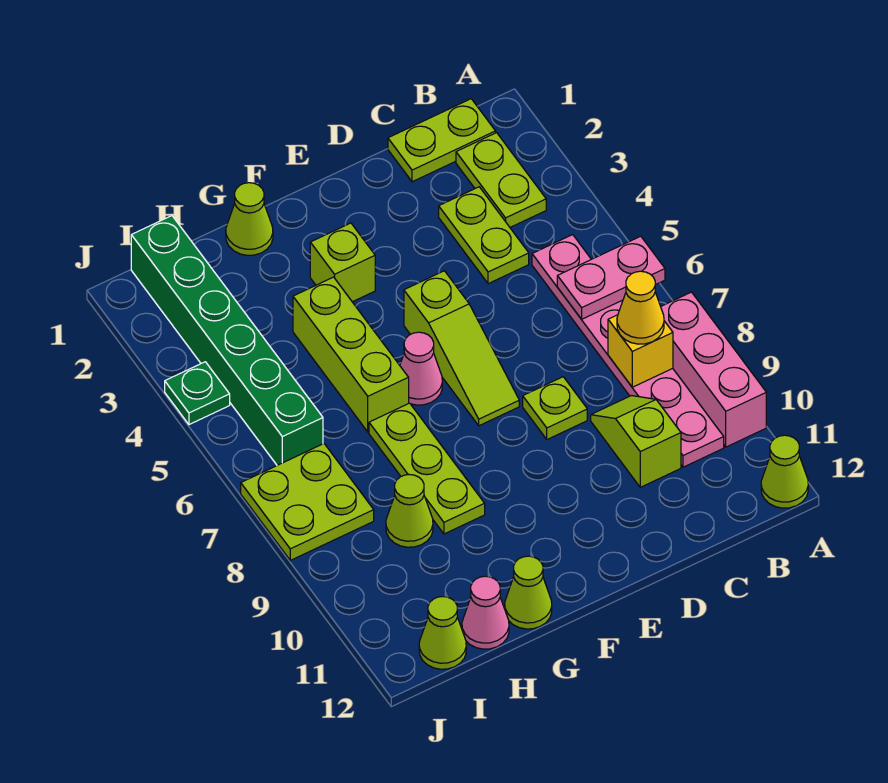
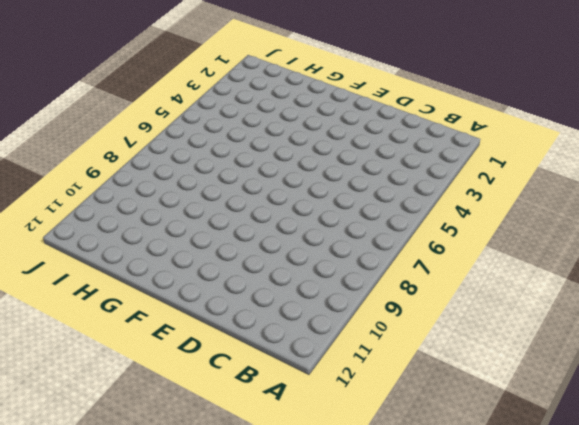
none -> pink 1x3 brick [661,292,766,447]
none -> lime 1x1 cone [761,435,808,508]
none -> lime 1x2 plate [388,99,496,182]

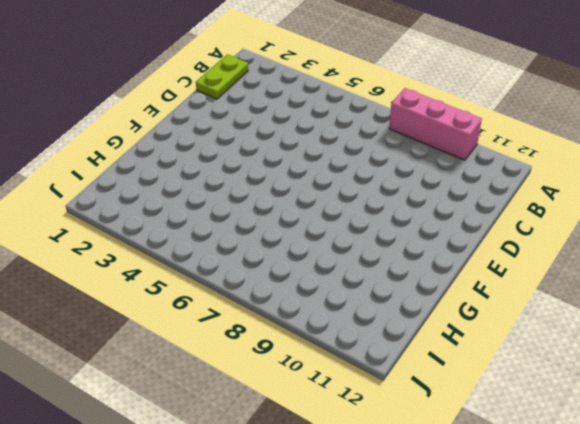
none -> lime 1x1 cone [761,435,808,508]
none -> lime 1x2 plate [456,133,546,227]
none -> pink 1x6 plate [532,235,724,467]

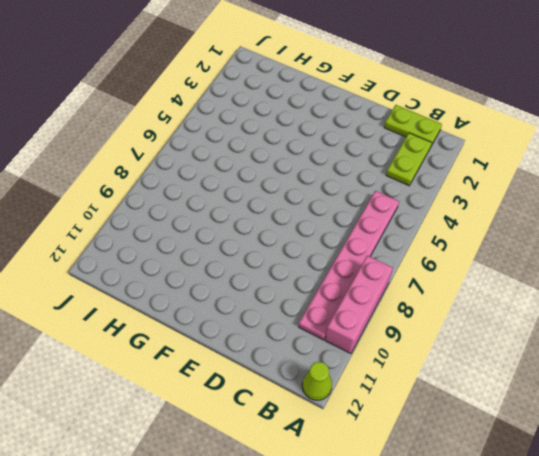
none -> lime 1x2 plate [439,187,529,284]
none -> lime 1x2 slope [591,396,681,487]
none -> lime 1x1 plate [523,377,587,439]

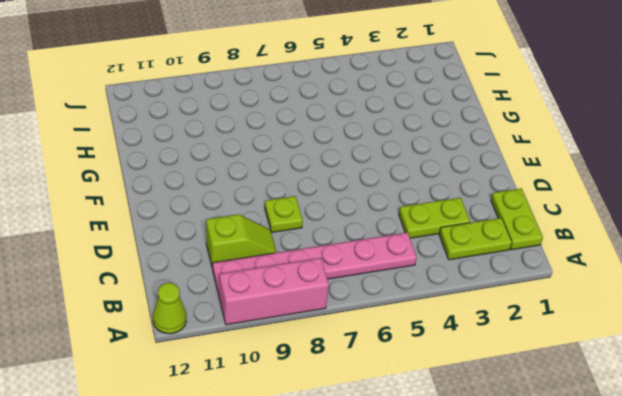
none -> lime 1x3 slope [404,271,519,426]
none -> lime 1x1 brick [310,223,375,302]
none -> pink 1x1 cone [400,332,442,405]

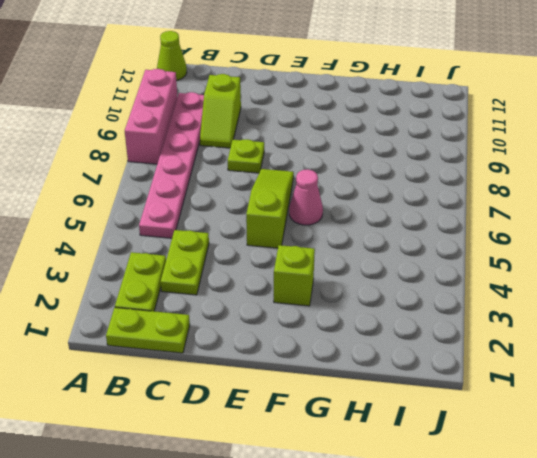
none -> lime 1x1 cone [226,183,273,255]
none -> lime 1x3 brick [293,277,409,432]
none -> lime 1x3 plate [369,403,485,534]

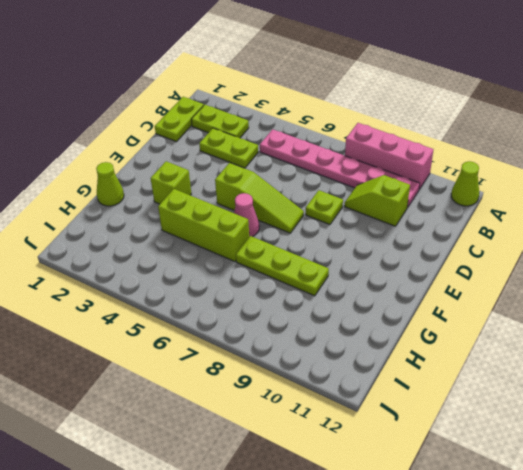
none -> lime 1x1 cone [505,556,552,629]
none -> lime 1x1 cone [386,475,433,547]
none -> pink 1x1 cone [462,576,509,649]

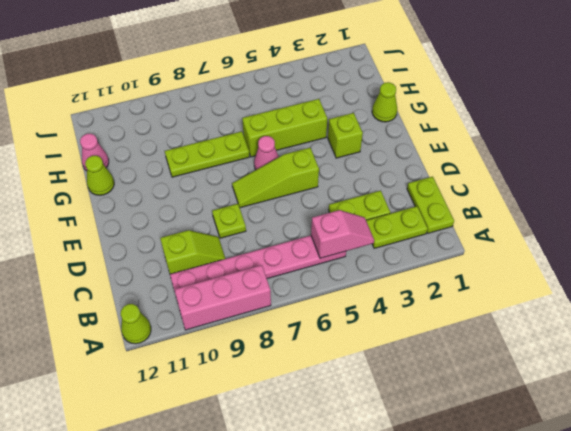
pink 1x2 slope [311,210,374,258] -> none
none -> lime 1x1 cone [386,475,433,547]
none -> green 1x6 brick [131,216,323,465]
none -> lime 2x2 plate [241,444,374,560]

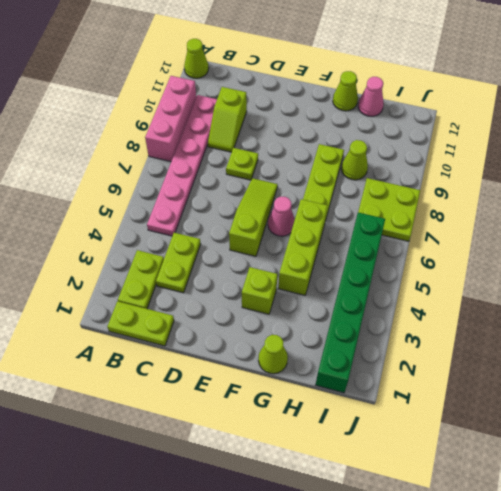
none -> lime 1x1 cone [419,597,466,669]
none -> green 1x1 plate [165,362,230,425]
none -> pink 1x2 plate [557,236,665,319]

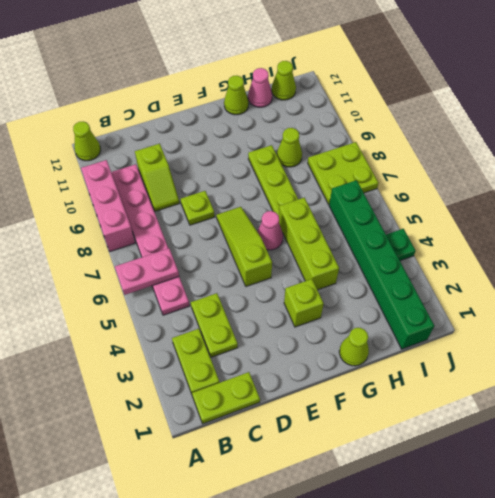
none -> yellow 1x1 brick [608,315,673,387]
none -> yellow 1x1 cone [617,271,664,344]

